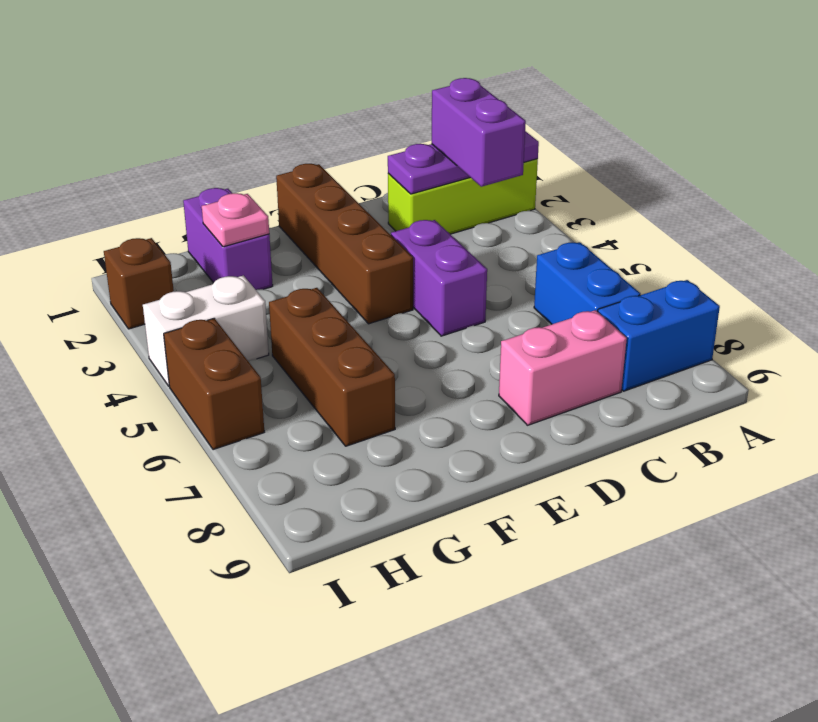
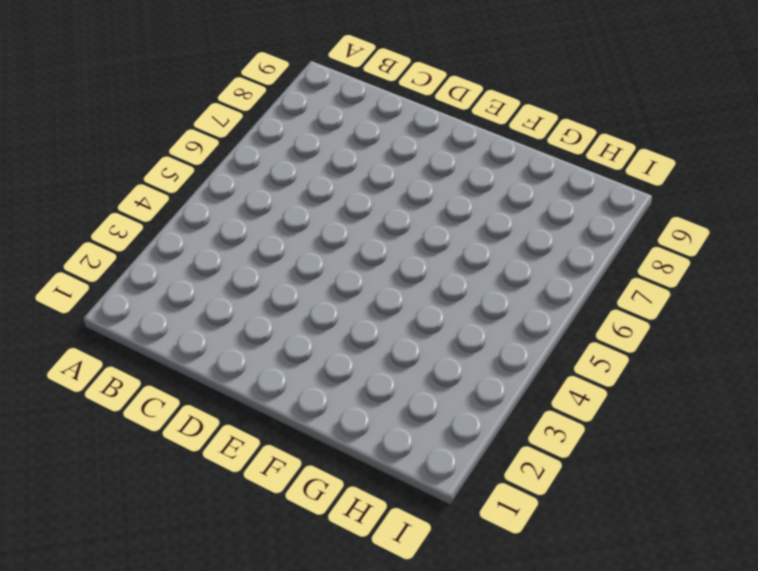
none -> lime 1x3 brick [388,159,538,234]
none -> blue 1x2 brick [598,280,720,391]
none -> blue 1x2 brick [534,242,640,324]

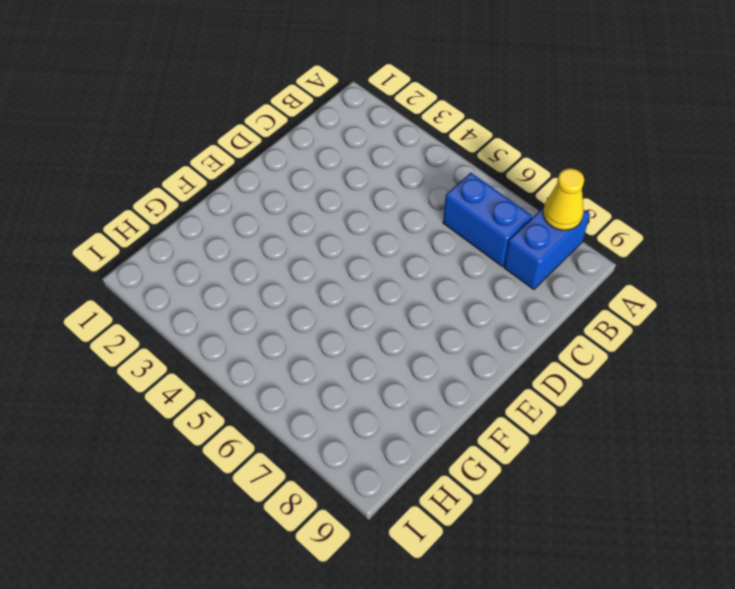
yellow 1x1 cone [543,168,584,230] -> none
none -> lime 1x3 brick [388,159,538,234]
none -> pink 1x2 brick [499,310,627,425]
none -> purple 1x2 brick [391,220,487,336]

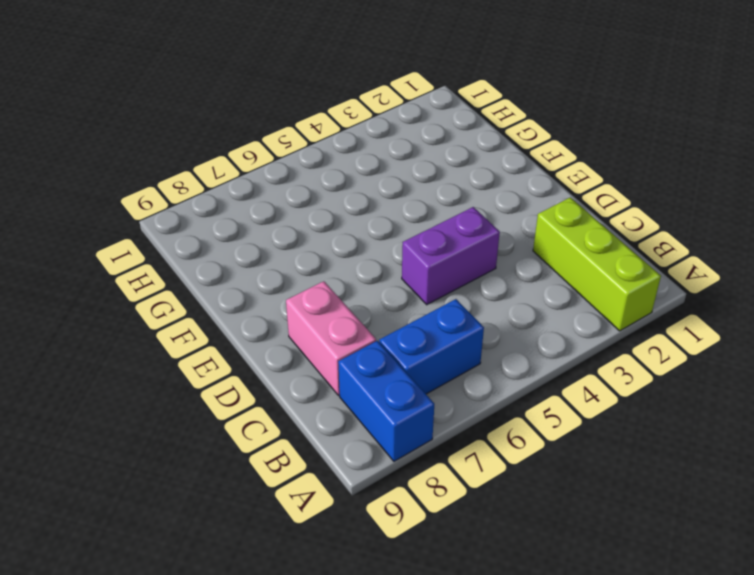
none -> brown 1x4 brick [276,164,413,324]
none -> purple 1x2 brick [183,188,273,290]
none -> brown 1x3 brick [269,288,395,446]

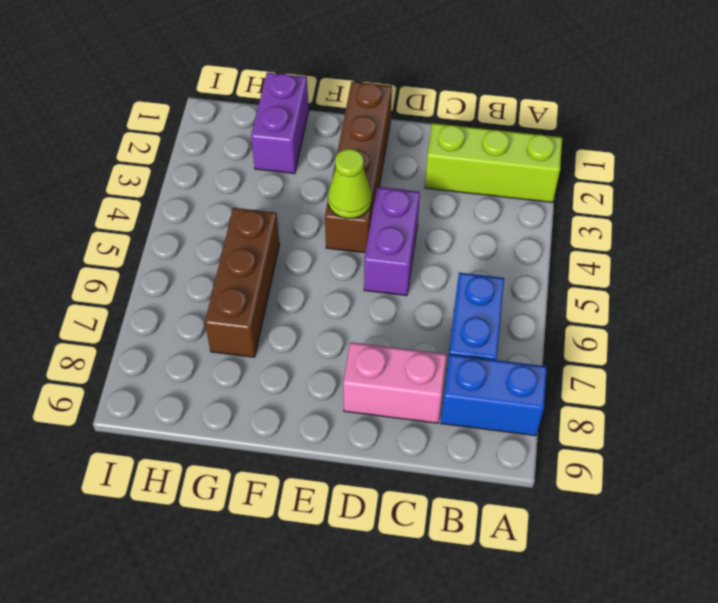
lime 1x1 cone [328,149,372,219] -> none
none -> white 1x2 brick [143,275,269,386]
none -> brown 1x1 brick [104,238,174,329]
none -> brown 1x2 brick [164,318,264,450]

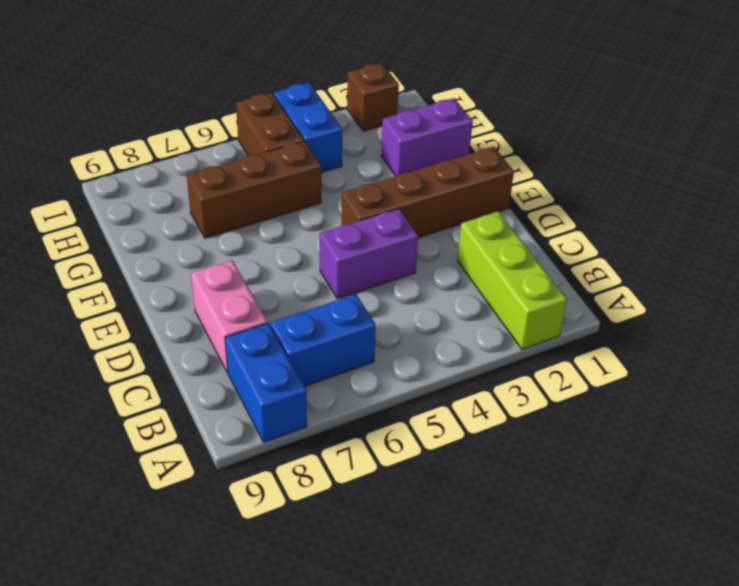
blue 1x2 brick [274,83,342,172] -> white 1x2 brick [143,275,269,386]
brown 1x2 brick [236,93,304,155] -> brown 1x2 brick turned to [164,318,264,450]
none -> purple 1x3 plate [388,131,539,194]
none -> pink 1x1 plate [202,193,269,247]
none -> purple 1x2 brick [432,78,526,187]

